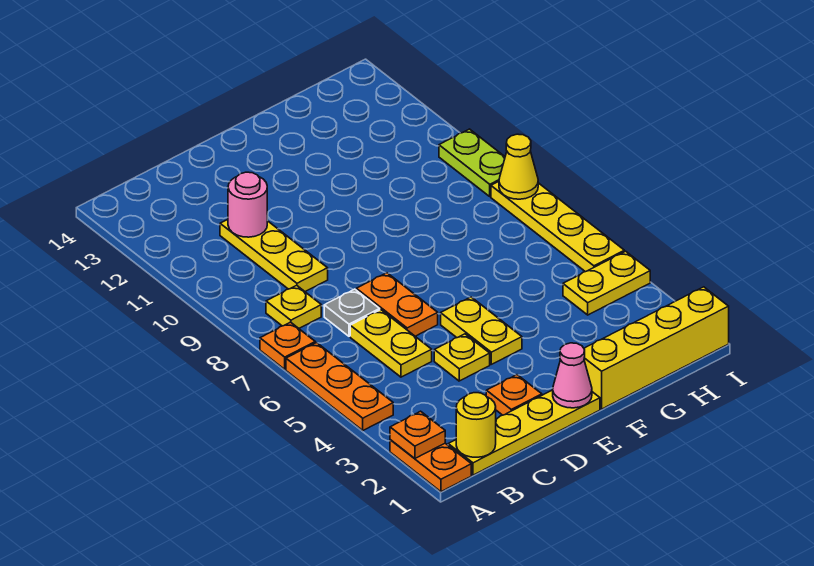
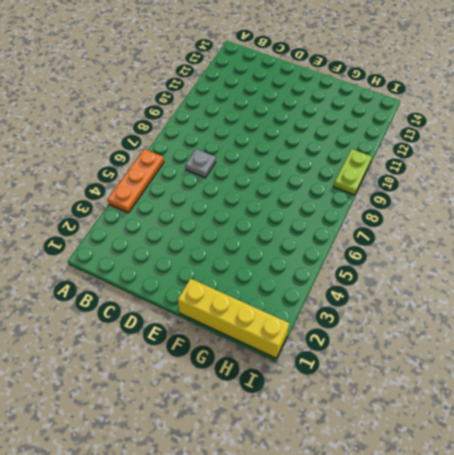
none -> orange 1x2 plate [390,440,471,492]
none -> orange 1x1 plate [260,322,315,369]
none -> yellow 1x4 plate [448,390,600,475]

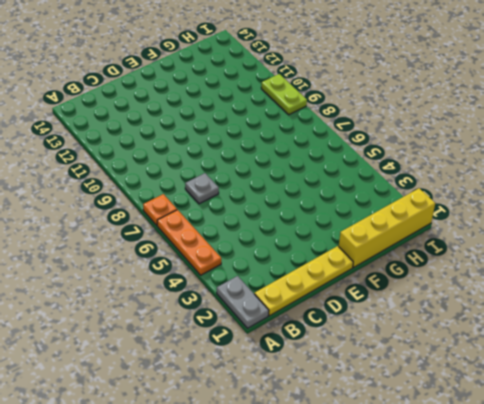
grey 1x2 plate [217,276,269,328] -> orange 1x2 plate [390,440,471,492]
none -> yellow 1x1 plate [266,285,321,328]
none -> yellow 1x2 plate [350,310,432,377]
none -> yellow 1x3 plate [220,220,328,291]

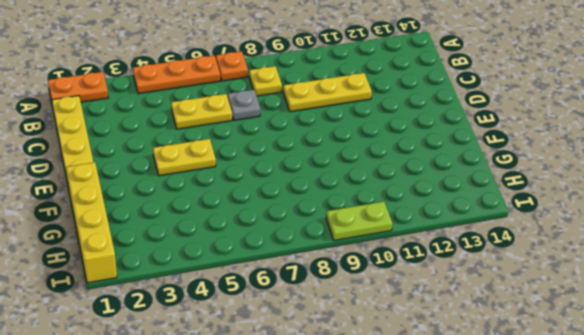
none -> orange 1x1 plate [486,375,542,415]
none -> yellow 1x1 plate [434,334,490,381]
none -> orange 1x2 plate [356,273,438,336]

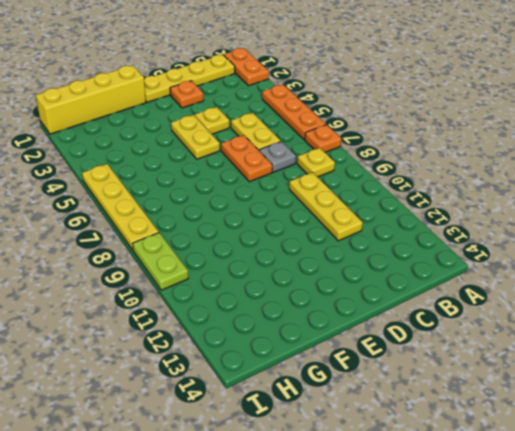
none -> yellow 1x2 plate [563,251,650,315]
none -> orange 1x1 plate [390,411,445,459]
none -> yellow 1x1 round brick [456,393,496,457]

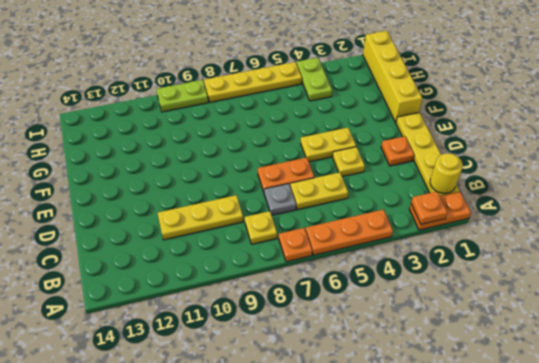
lime 1x2 plate [297,58,332,101] -> yellow 1x2 plate [563,251,650,315]
none -> pink 1x1 round brick [228,172,267,237]
none -> pink 1x1 cone [553,343,592,408]
none -> yellow 1x1 cone [499,134,538,199]

